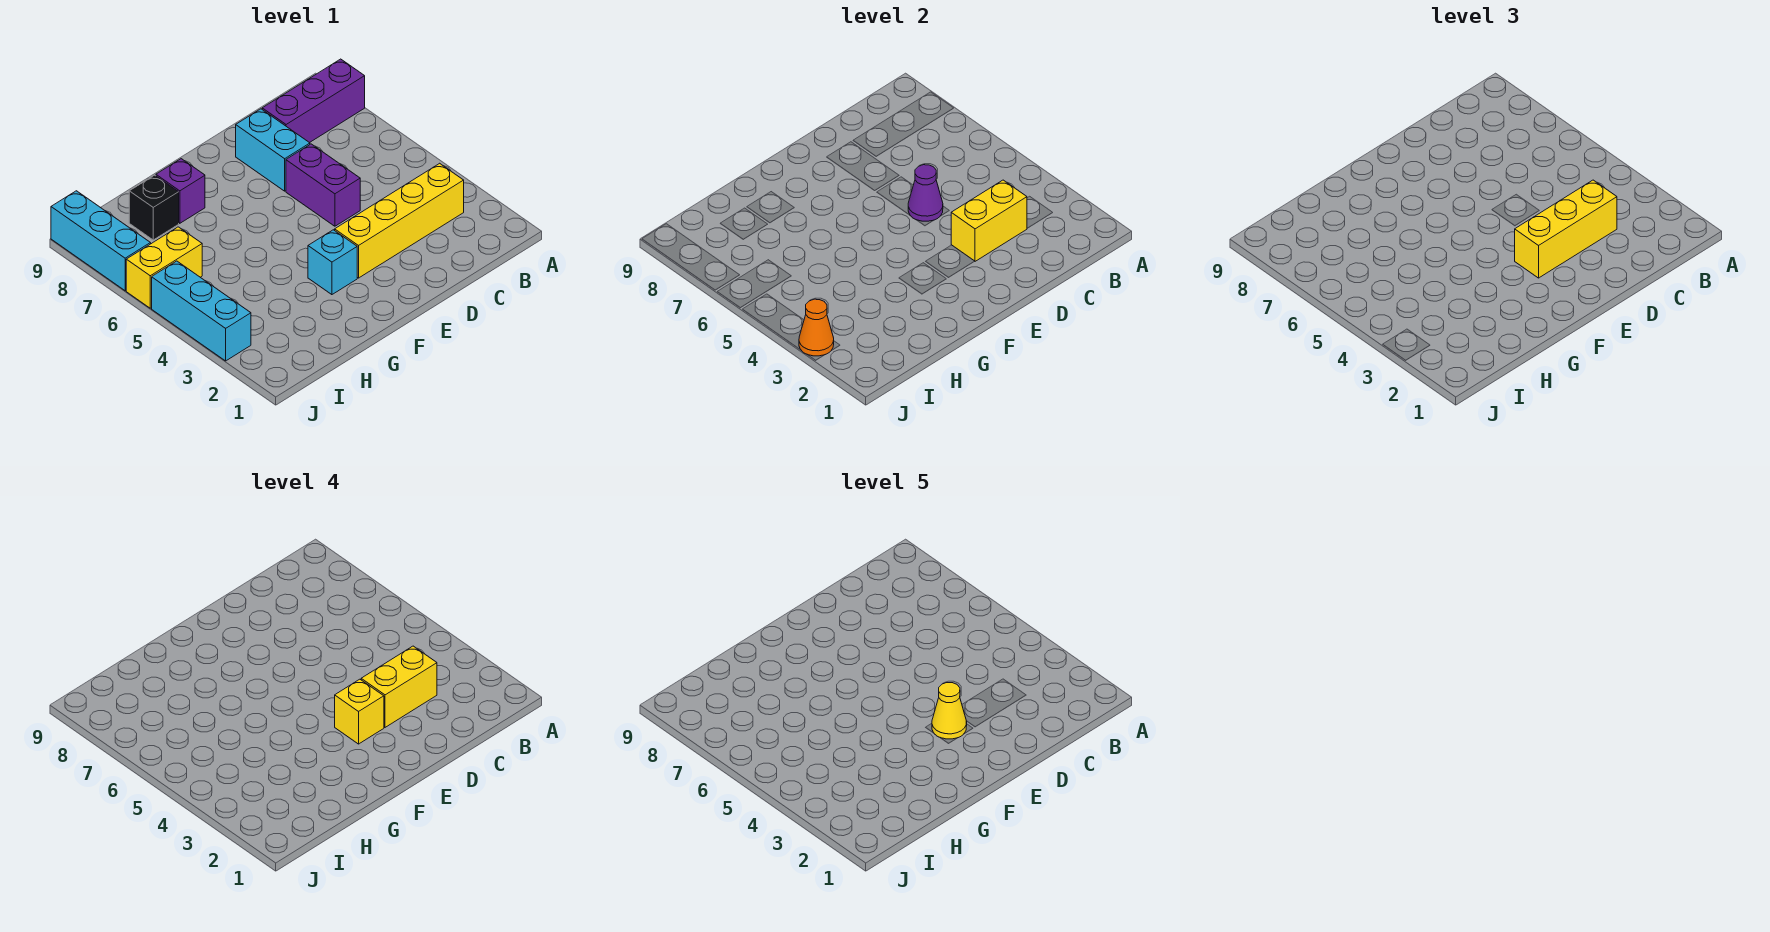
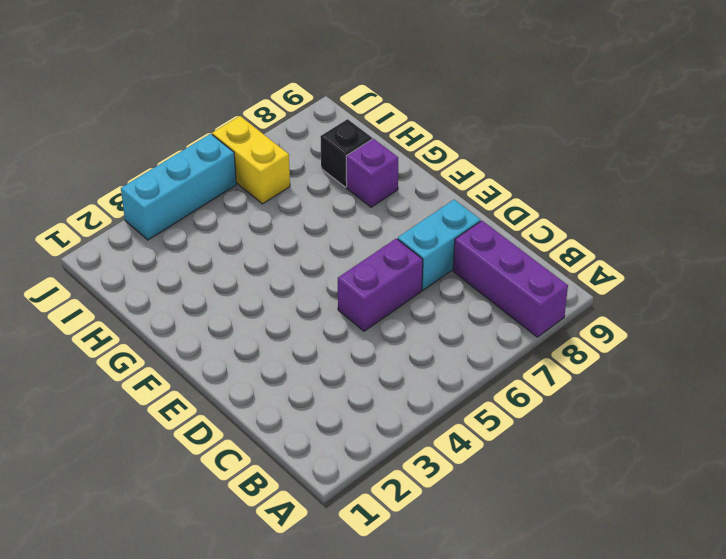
none -> yellow 1x4 brick [335,163,464,278]
none -> cyan 1x1 brick [308,230,357,295]
none -> cyan 1x3 brick [51,191,151,291]

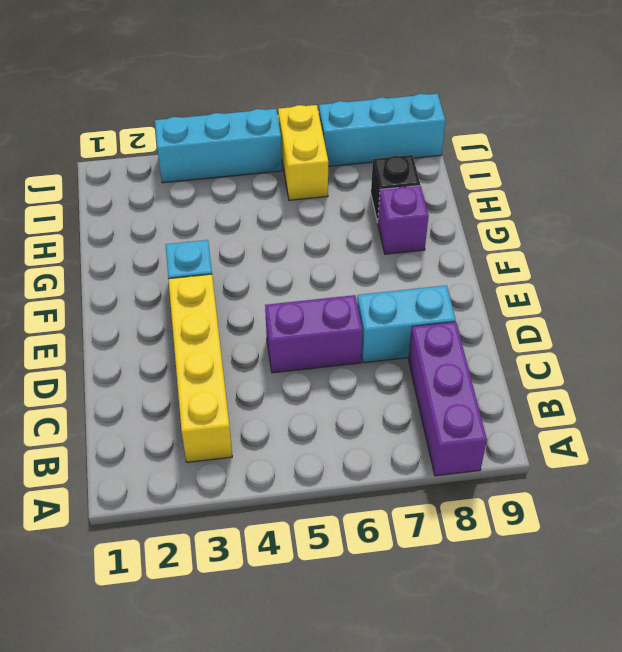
none -> yellow 1x2 brick [951,180,1027,261]
none -> purple 1x1 cone [908,165,943,221]
none -> orange 1x1 cone [799,299,834,356]

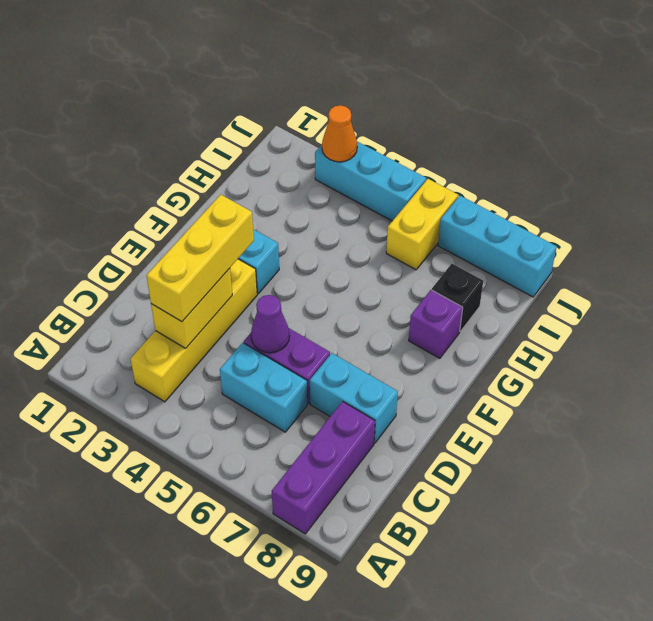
cyan 1x2 brick [220,343,307,432] -> none
none -> yellow 1x2 brick [361,646,437,727]
none -> yellow 1x1 brick [335,679,384,744]
none -> yellow 1x1 cone [932,683,967,739]

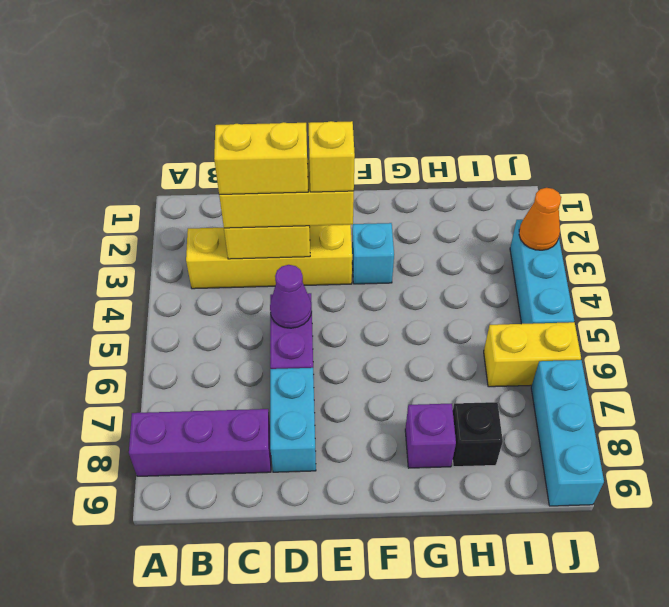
none -> yellow 1x1 cone [932,683,967,739]

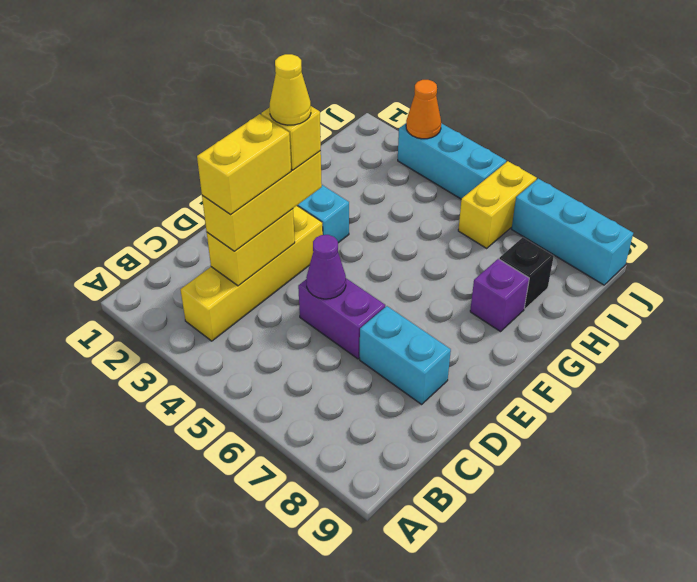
none -> purple 1x3 brick [262,59,365,143]

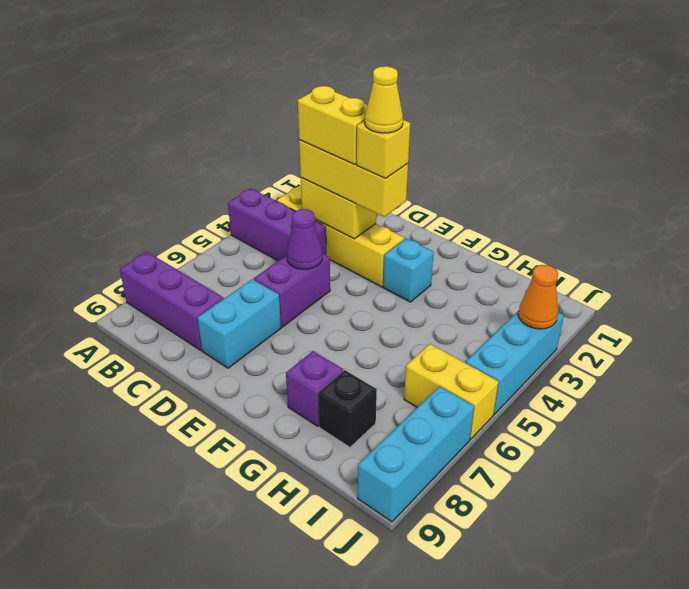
purple 1x3 brick [228,188,326,261] -> none

